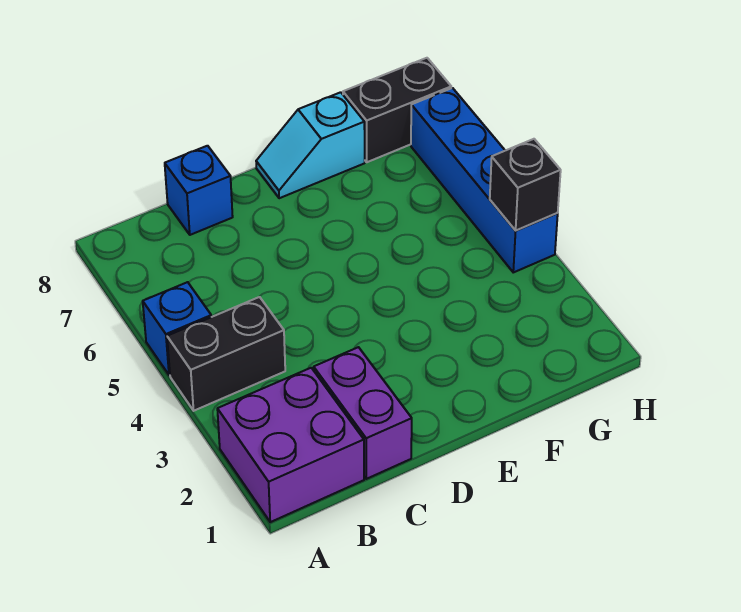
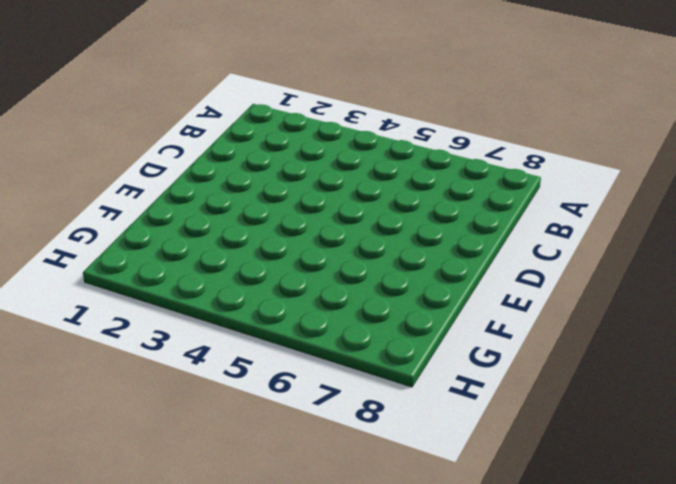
none -> purple 2x2 brick [217,368,364,522]
none -> black 1x2 brick [167,297,285,411]

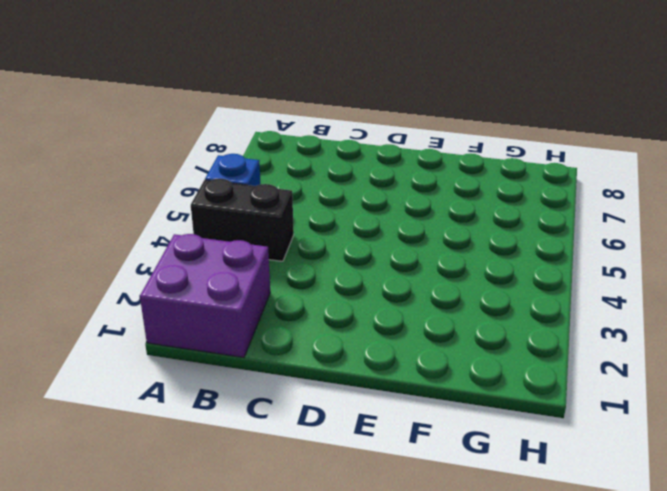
none -> purple 1x2 brick [314,347,412,479]
none -> blue 1x1 brick [165,146,233,235]

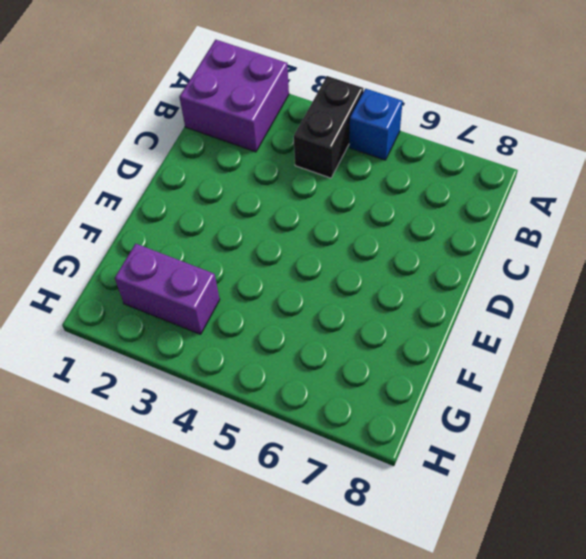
purple 1x2 brick [115,244,220,334] -> purple 1x2 brick moved to [314,347,412,479]
none -> blue 1x1 brick [165,146,233,235]
none -> cyan 1x2 slope [256,92,365,198]

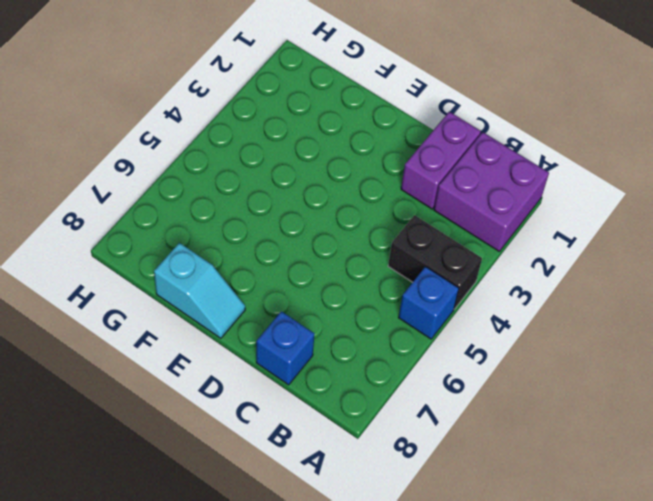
none -> black 1x2 brick [343,58,451,162]
none -> blue 1x4 brick [411,88,558,272]

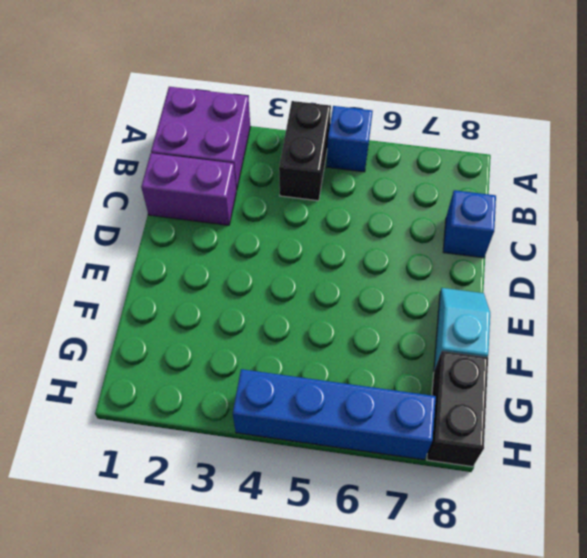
none -> black 1x1 brick [490,139,561,231]

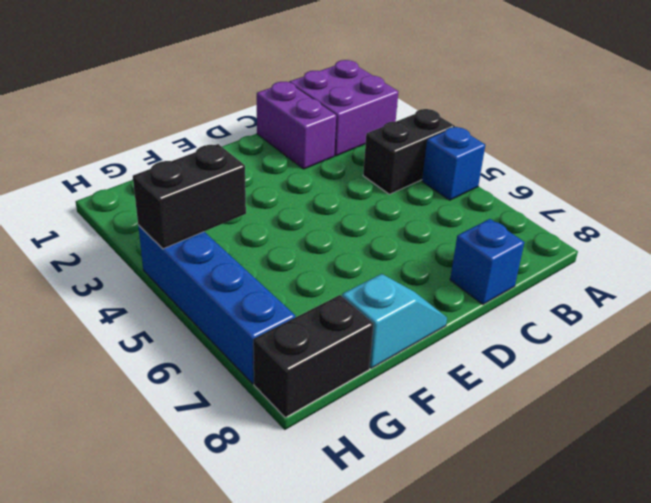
black 1x2 brick [133,144,246,249] -> black 1x1 brick [490,139,561,231]

